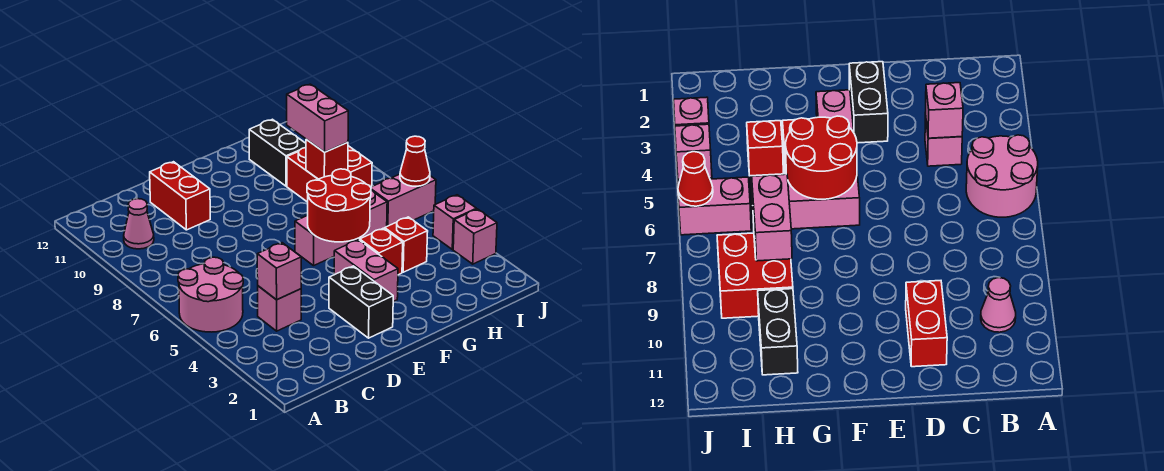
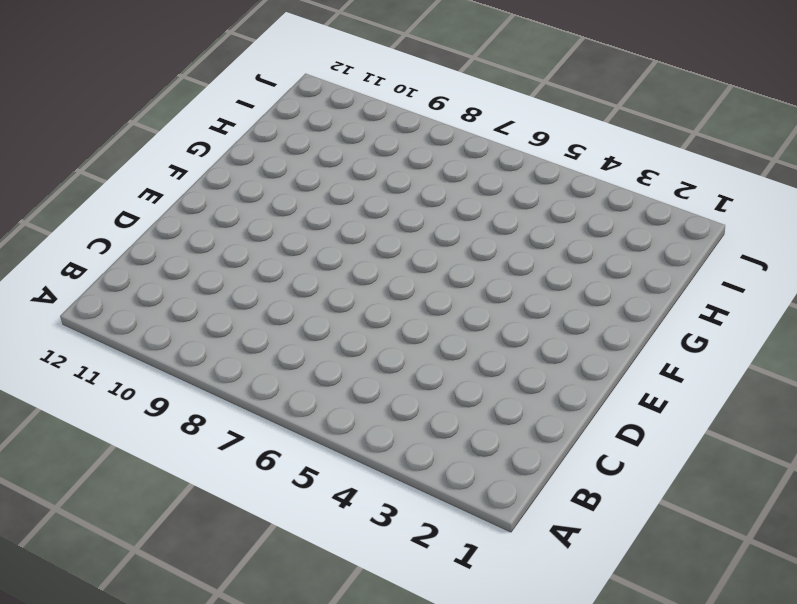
none -> pink 2x2 round brick [178,257,243,332]
none -> pink 1x1 cone [124,199,154,249]
none -> pink 1x1 brick [258,286,301,331]

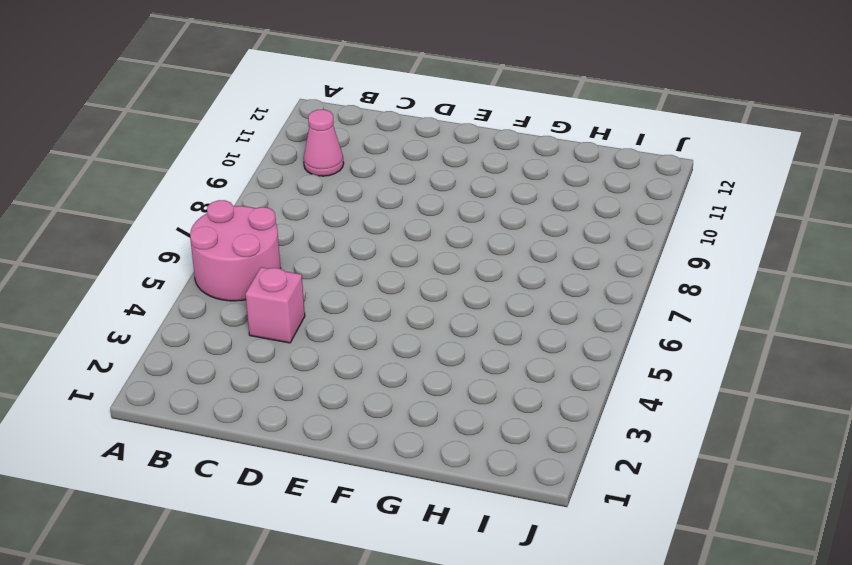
none -> red 1x2 brick [150,162,210,230]
none -> black 1x2 brick [329,266,393,338]
none -> pink 1x2 brick [334,240,398,302]

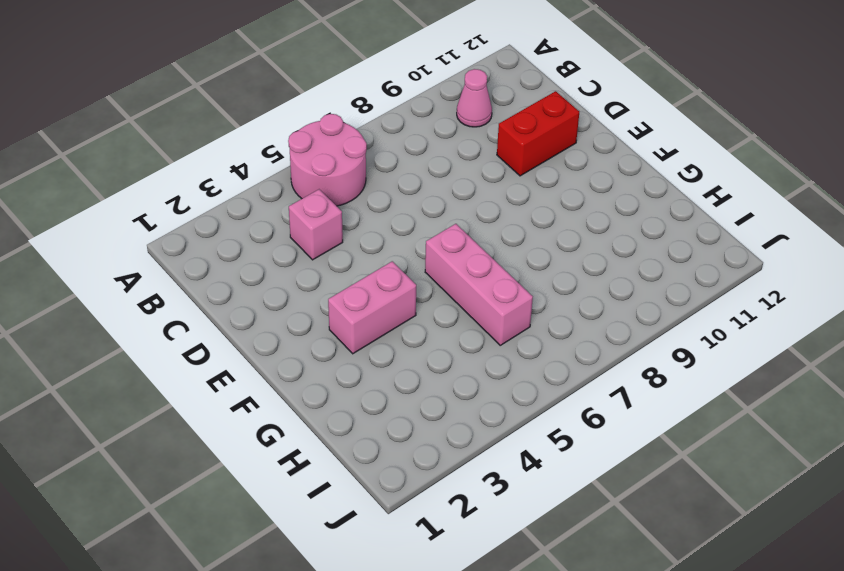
none -> black 1x2 brick [329,266,393,338]
none -> red 1x1 brick [360,228,403,275]
none -> red 1x1 brick [385,217,428,272]

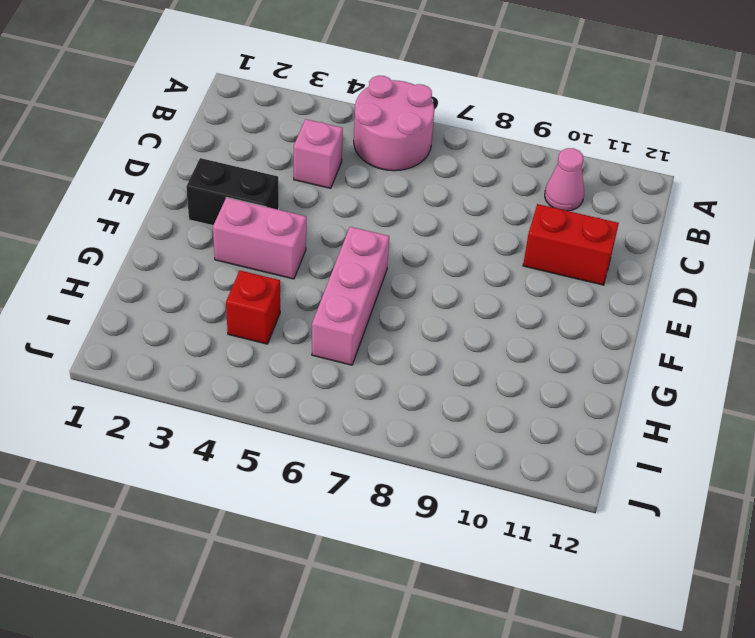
none -> red 1x1 brick [360,228,403,275]
none -> red 2x2 brick [287,146,372,202]
none -> black 1x2 brick [249,119,306,186]

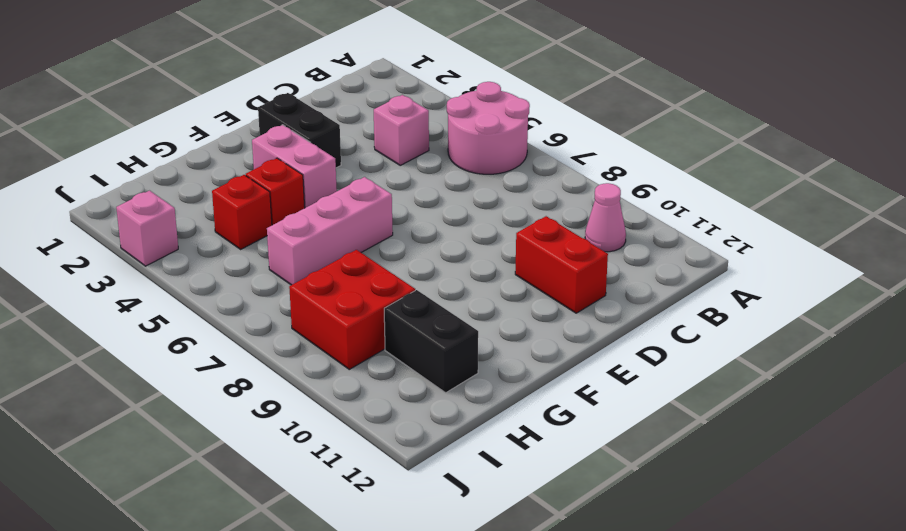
none -> pink 1x2 brick [371,174,436,226]
none -> pink 1x1 brick [433,195,476,249]
none -> pink 1x1 brick [257,243,301,300]

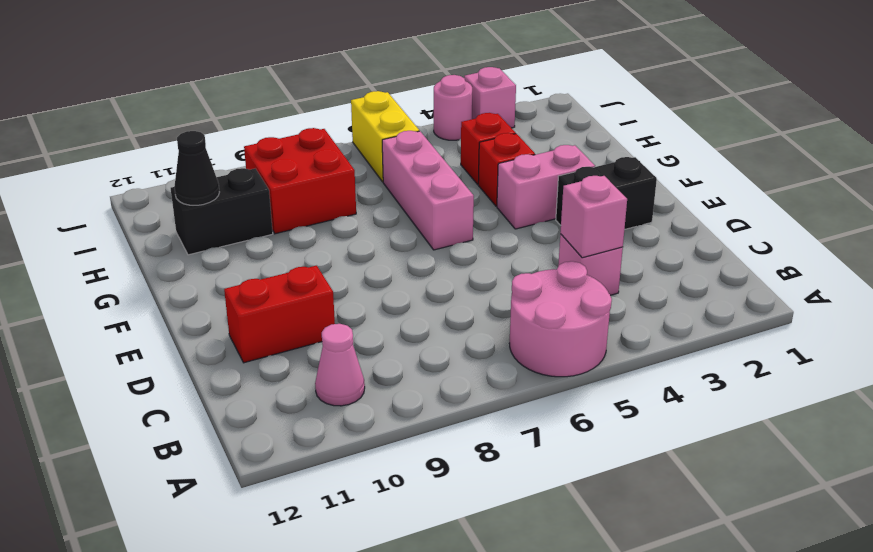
black 1x1 cone [174,131,219,205] -> none
yellow 1x2 brick [351,91,419,182] -> pink 1x2 brick [371,174,436,226]
pink 1x1 round brick [434,75,472,140] -> pink 1x1 brick [433,195,476,249]
none -> red 2x2 round brick [307,169,371,242]
none -> red 1x1 brick [306,140,348,179]
none -> red 1x1 cone [400,136,430,186]

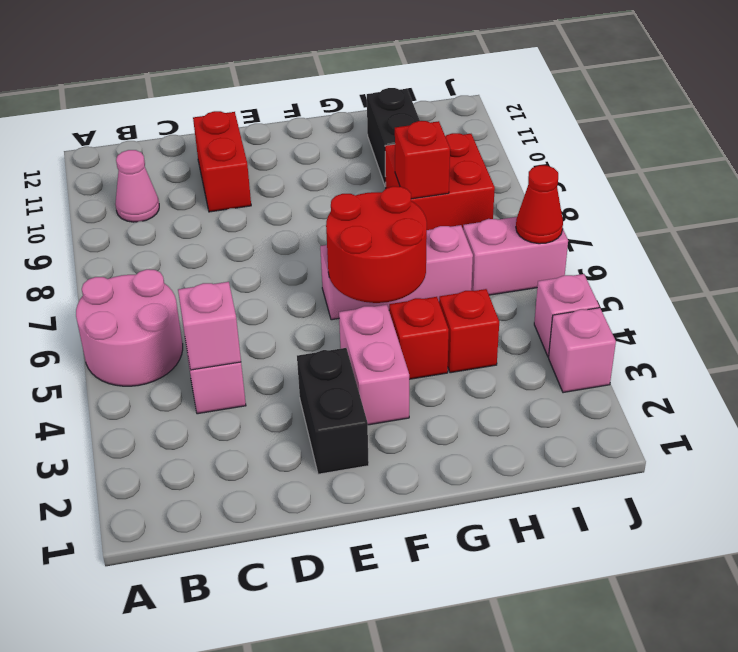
none -> pink 1x2 brick [287,84,348,152]

